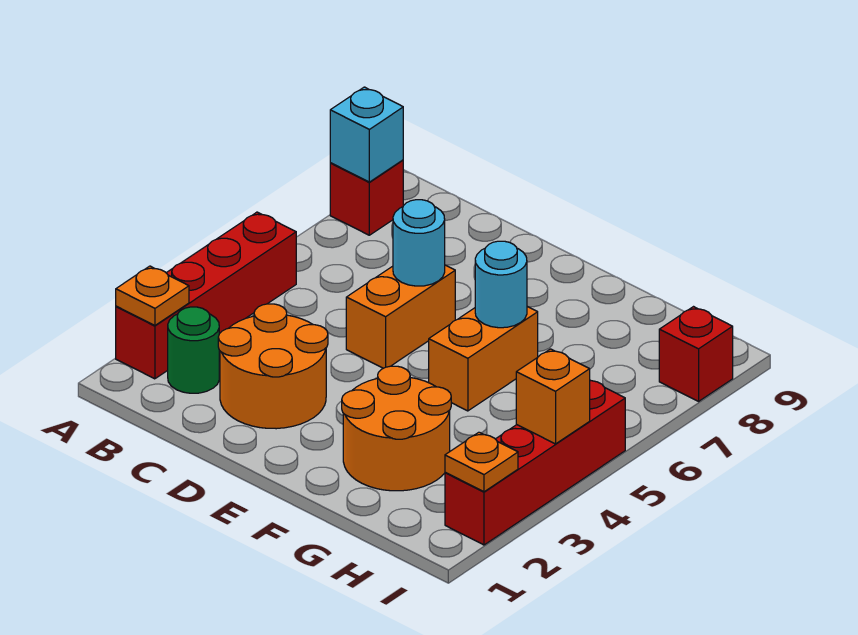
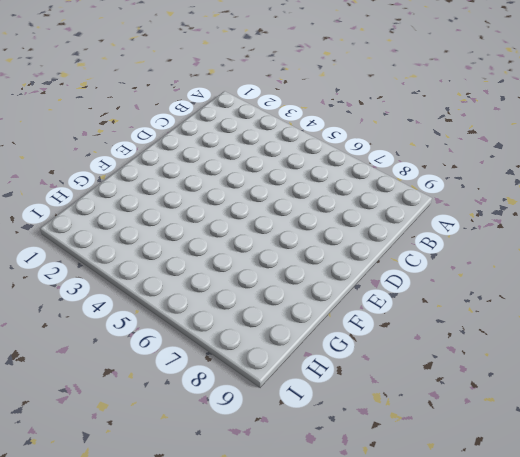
none -> red 1x4 brick [116,212,296,379]
none -> red 1x1 brick [330,160,403,235]
none -> green 1x1 round brick [168,307,219,393]

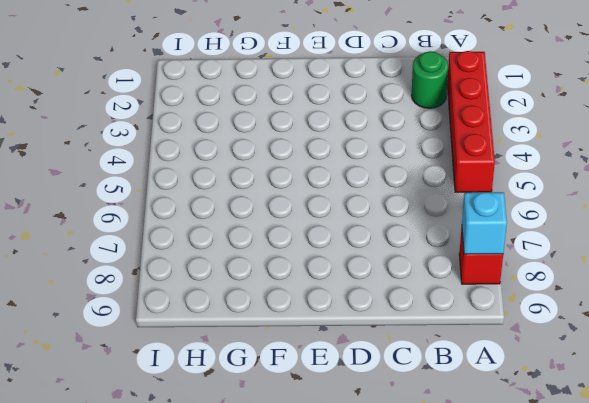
none -> orange 2x2 round brick [218,304,328,429]
none -> orange 1x2 brick [346,265,455,368]
none -> orange 2x2 round brick [342,366,451,491]

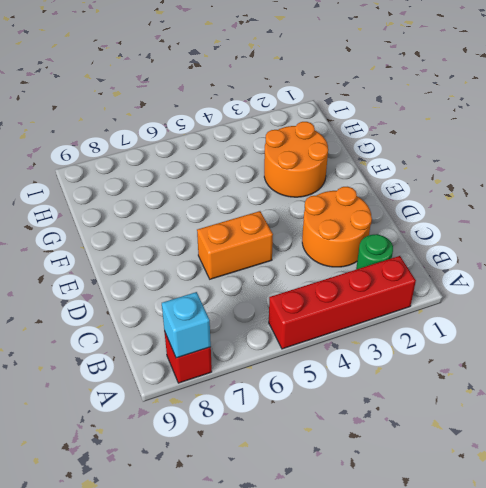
none -> orange 1x2 brick [429,307,538,411]
none -> red 1x4 brick [445,381,625,545]
none -> red 1x1 brick [659,307,733,401]

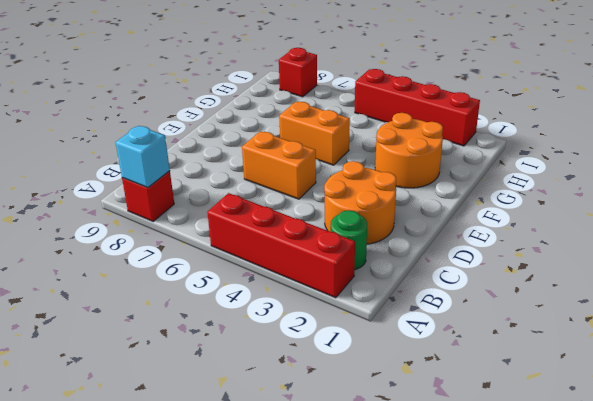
none -> orange 1x1 plate [116,266,189,325]
none -> cyan 1x1 round brick [393,200,445,286]
none -> cyan 1x1 round brick [475,241,527,328]

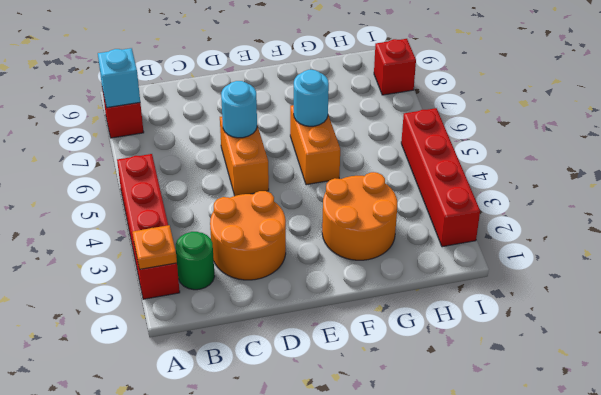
none -> orange 1x1 plate [445,432,518,492]
none -> orange 1x1 brick [516,349,590,444]

